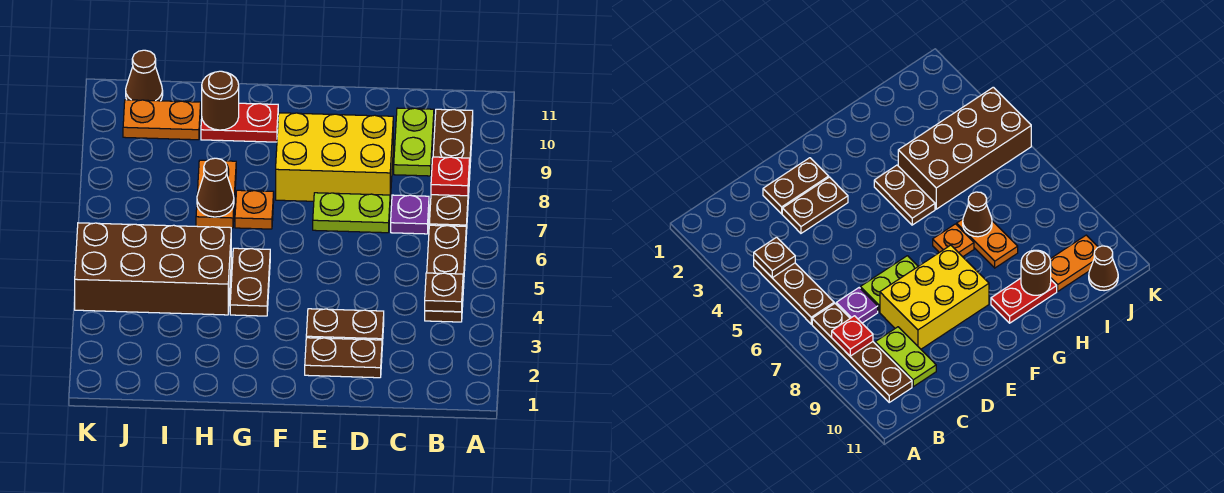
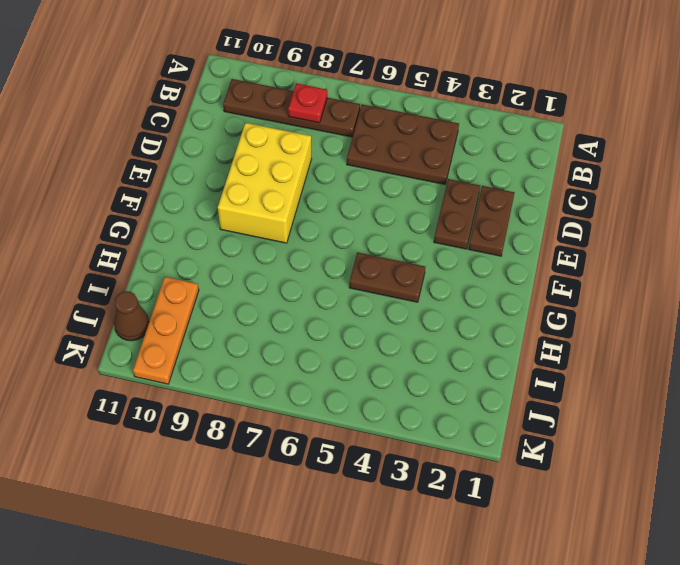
brown 2x3 plate [347,104,459,184] -> brown 1x3 plate [425,225,466,322]
orange 1x3 plate [133,277,199,384] -> orange 1x2 plate [123,100,201,140]
none -> purple 1x1 plate [391,195,429,234]
none -> lime 1x2 plate [394,108,434,176]
none -> lime 1x2 plate [313,193,390,233]

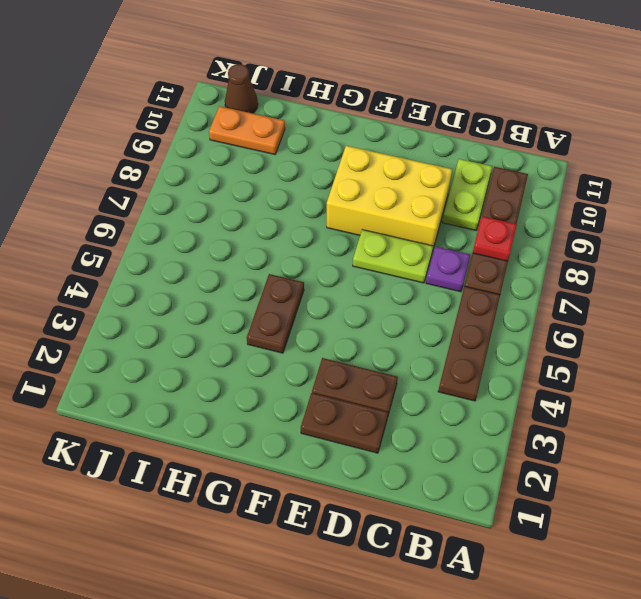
none -> orange 1x1 plate [235,190,274,229]
none -> red 1x2 plate [201,103,278,142]
none -> brown 2x4 brick [75,223,231,315]

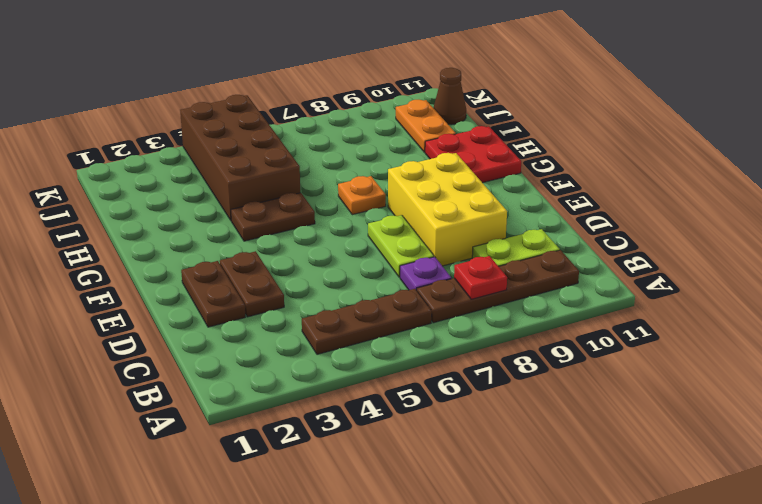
red 2x2 plate [425,126,521,183] -> red 1x2 plate [201,103,278,142]
none -> orange 1x2 plate [196,160,236,228]
none -> brown 1x1 plate [425,273,463,312]
none -> brown 1x1 cone [197,158,234,217]

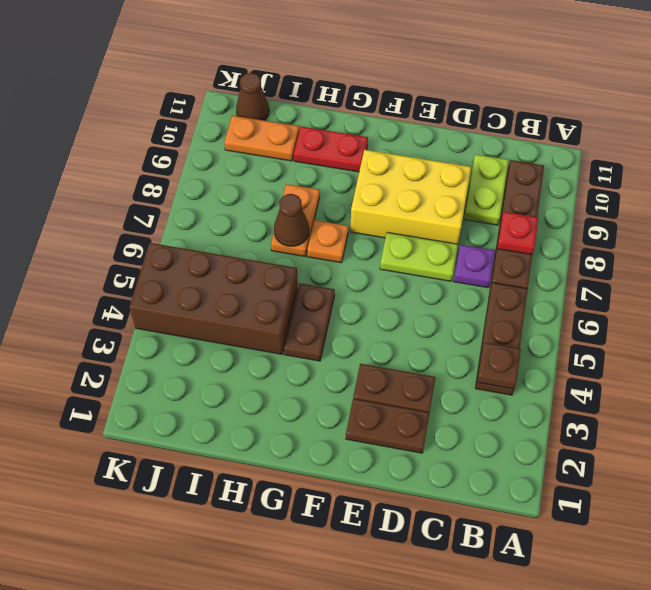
none -> brown 1x1 round brick [202,71,239,130]

